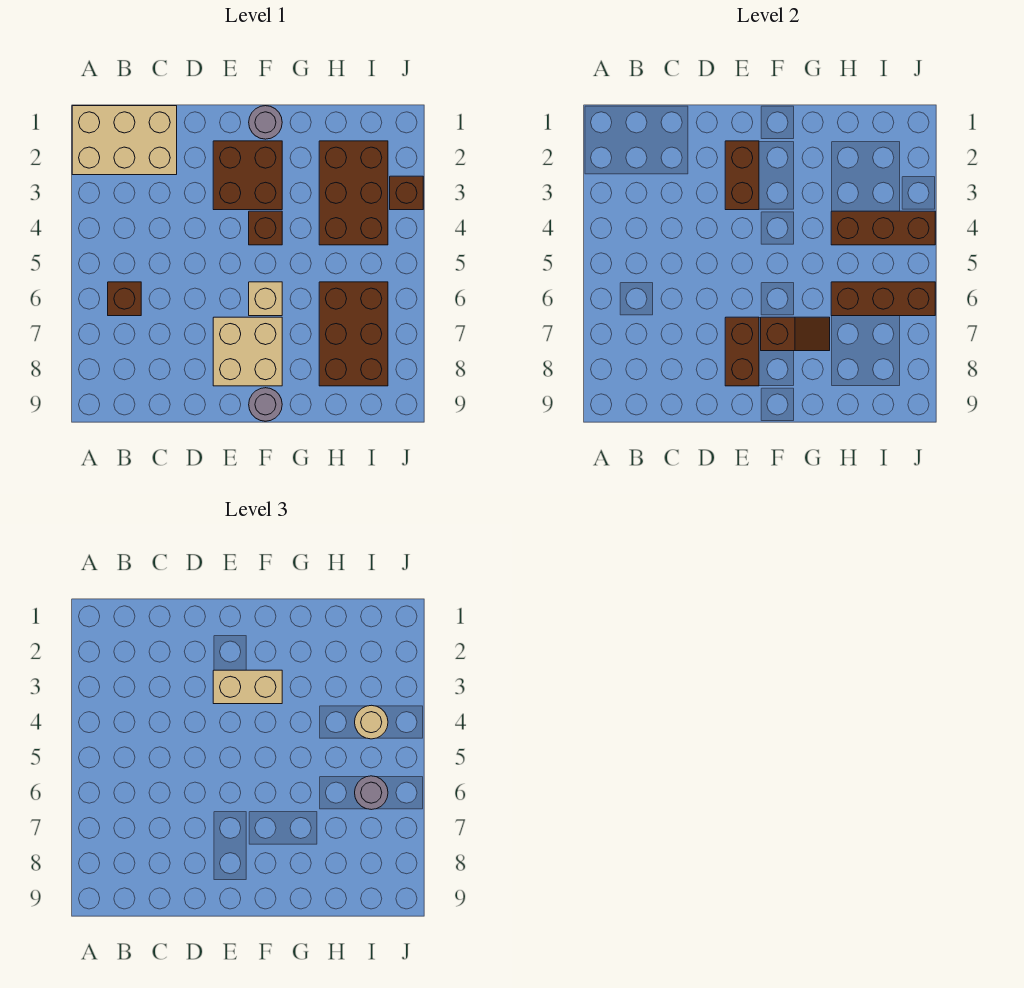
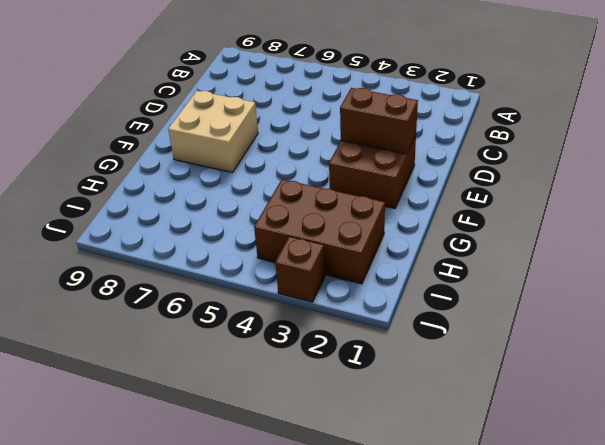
none -> tan 2x3 brick [72,106,177,175]
none -> brown 1x1 brick [108,282,141,316]
none -> grey 1x1 round brick [249,106,282,139]

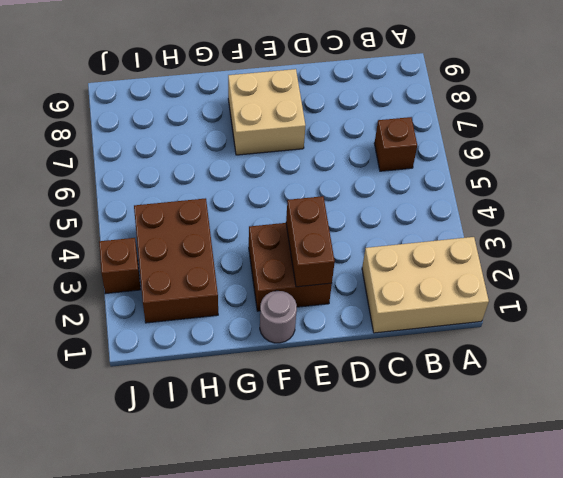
none -> brown 1x1 brick [249,211,282,245]
none -> tan 1x1 brick [249,282,282,316]
none -> grey 1x1 round brick [249,388,282,421]

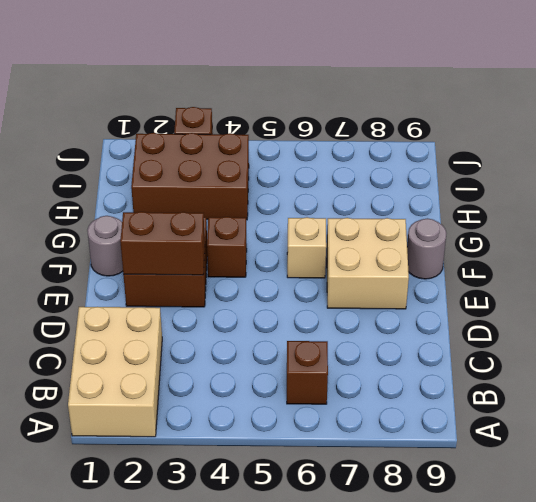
none -> brown 2x3 brick [319,282,388,386]
none -> brown 1x2 brick [725,317,759,386]
none -> brown 1x2 slope [761,317,830,351]

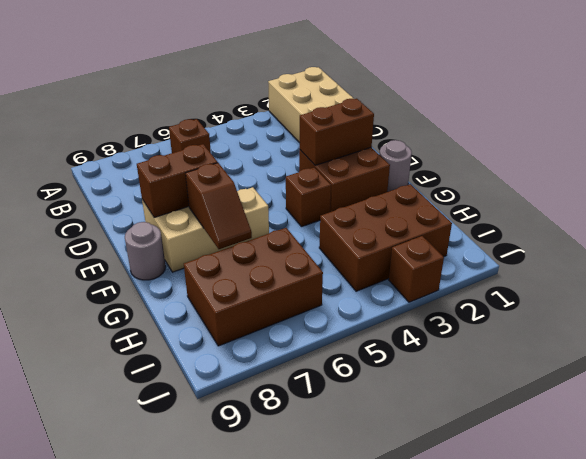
none -> brown 1x3 brick [831,211,935,245]
none -> brown 1x3 brick [831,282,935,316]
none -> tan 1x2 brick [213,670,282,704]

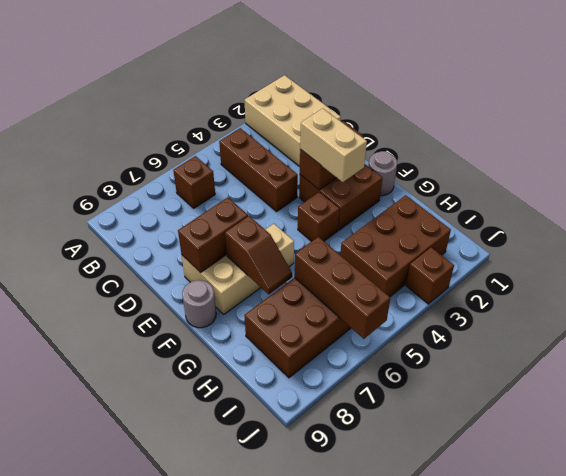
brown 1x3 brick [219,128,298,211] -> brown 1x3 brick moved to [831,211,935,245]
none -> tan 1x1 round brick [355,705,388,739]
none -> grey 1x1 round brick [355,776,388,810]

